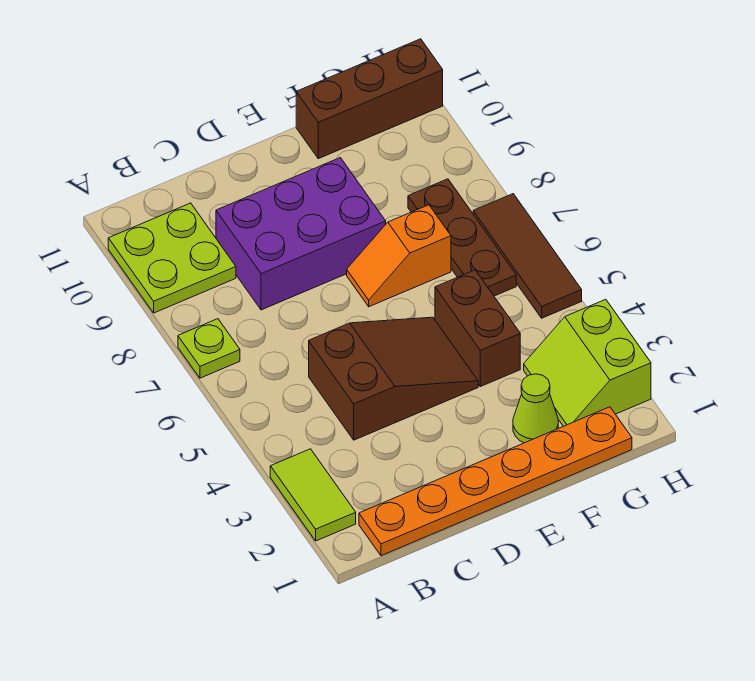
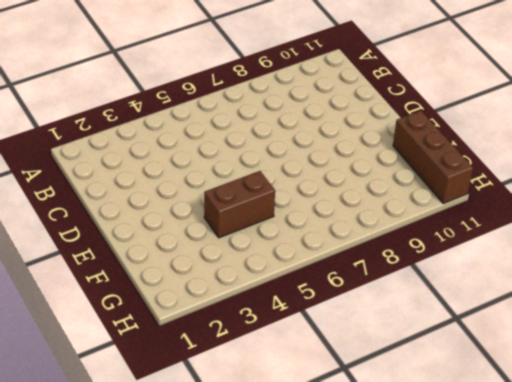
none -> lime 1x2 tile [270,449,356,541]
none -> lime 1x1 plate [178,319,240,378]
none -> lime 2x2 plate [108,203,236,313]

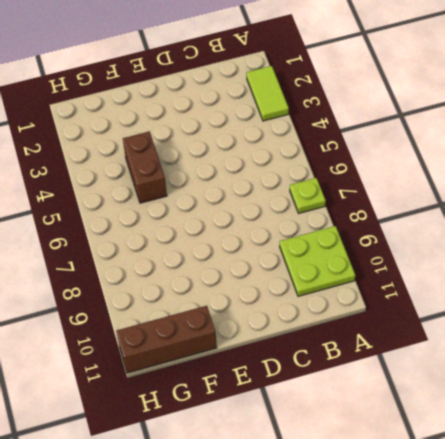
none -> orange 1x6 plate [359,407,632,556]
none -> brown 2x3 slope [309,317,478,440]
none -> purple 2x3 brick [216,158,386,310]

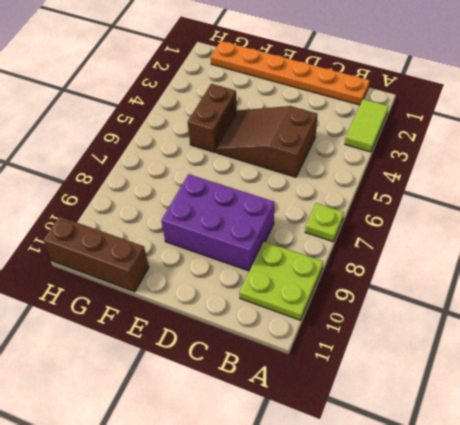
none -> orange 1x2 slope [347,205,451,307]
none -> lime 1x1 cone [513,374,558,443]
none -> lime 2x2 slope [524,299,651,426]

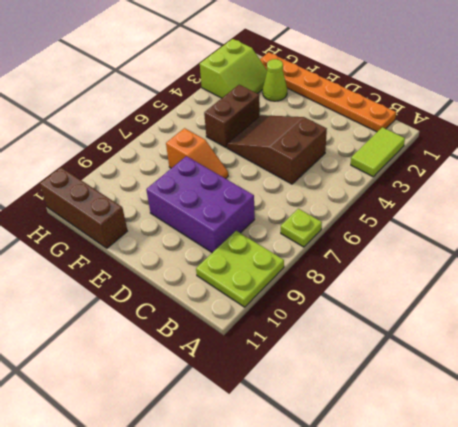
none -> brown 1x3 plate [408,179,516,296]
none -> brown 1x3 tile [473,194,582,318]

